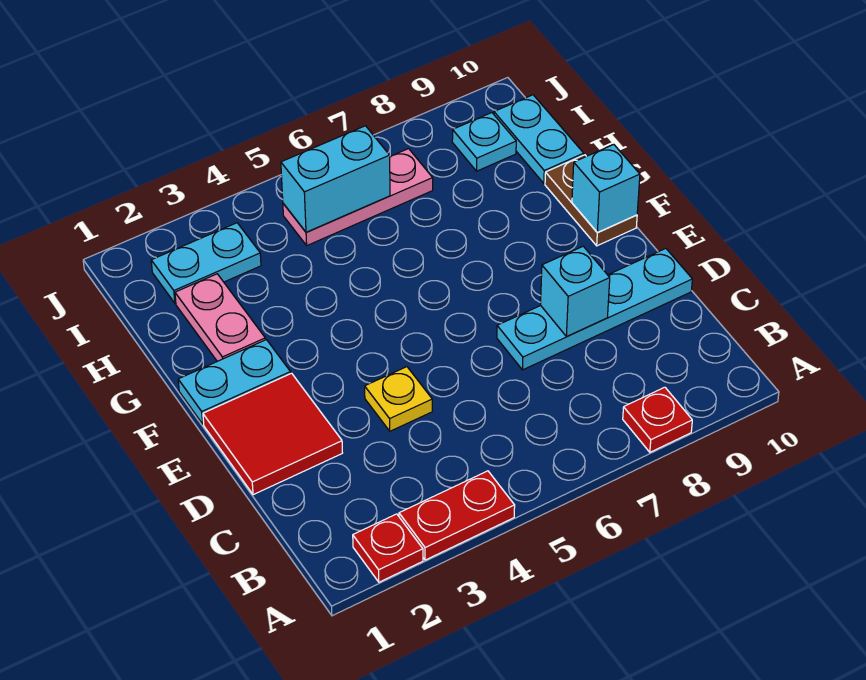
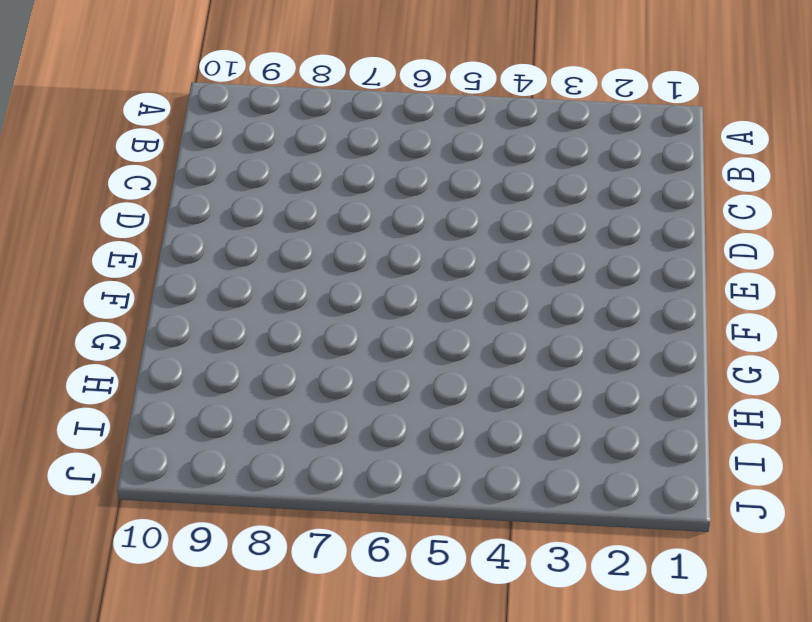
none -> red 1x1 plate [353,514,423,582]
none -> red 1x2 plate [399,471,515,560]
none -> red 1x1 plate [623,387,692,452]

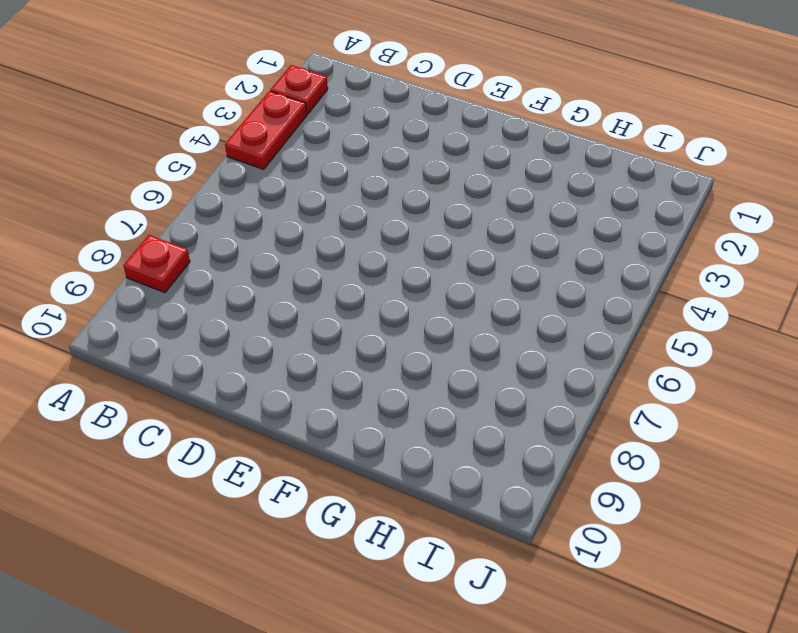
none -> red 2x2 tile [203,373,342,495]
none -> yellow 1x1 plate [365,367,432,431]
none -> cyan 1x4 plate [497,248,692,370]

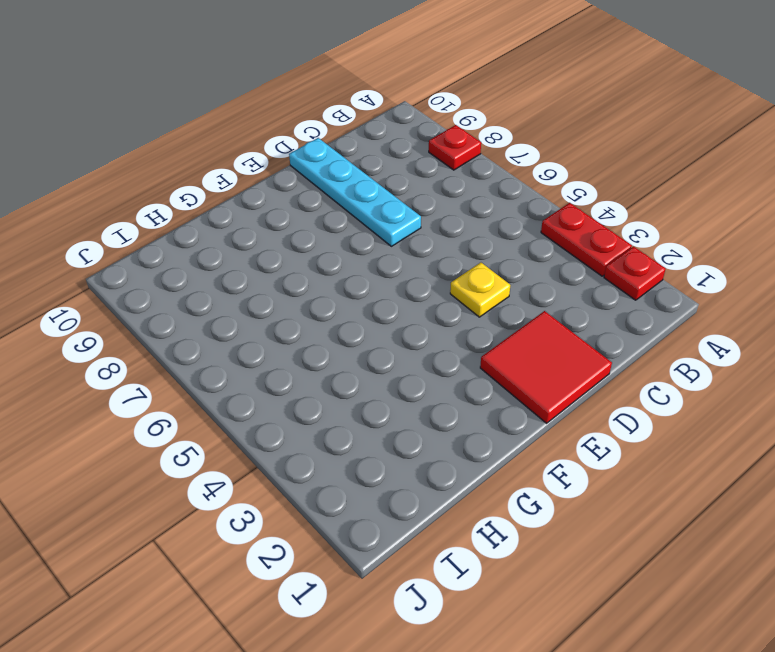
none -> cyan 1x2 plate [178,340,291,424]
none -> brown 1x2 plate [545,155,637,246]
none -> pink 1x2 plate [175,274,265,361]

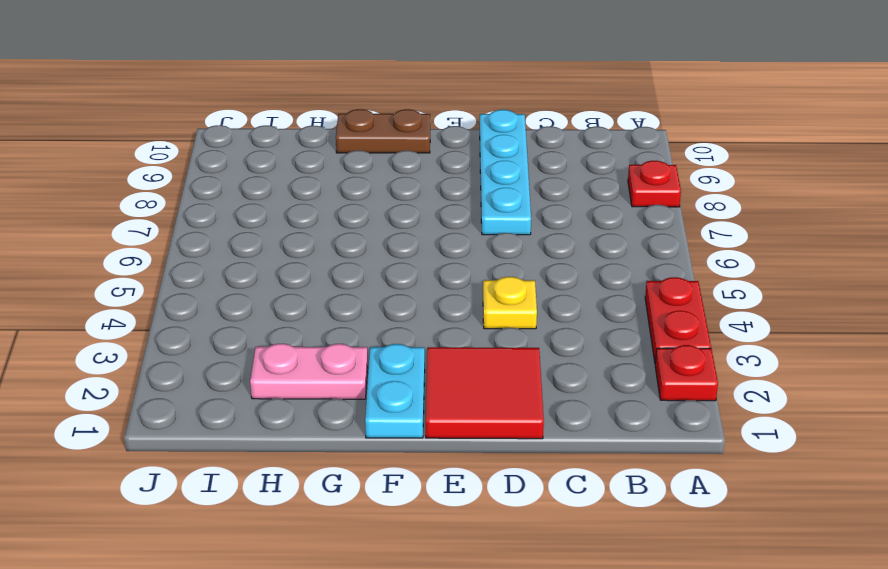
none -> cyan 1x2 plate [494,95,584,183]
none -> cyan 1x2 plate [151,223,261,303]
none -> pink 1x3 plate [283,149,433,245]

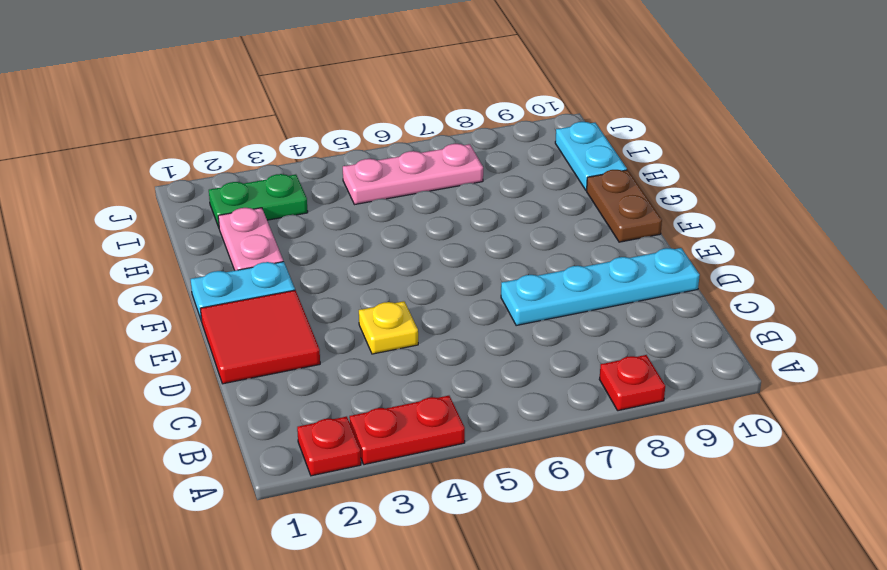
green 1x2 plate [209,174,308,227] -> cyan 1x2 plate [151,223,261,303]
none -> cyan 1x1 plate [452,113,516,171]
none -> cyan 1x1 brick [541,246,610,337]
none -> cyan 1x1 brick [572,145,640,232]

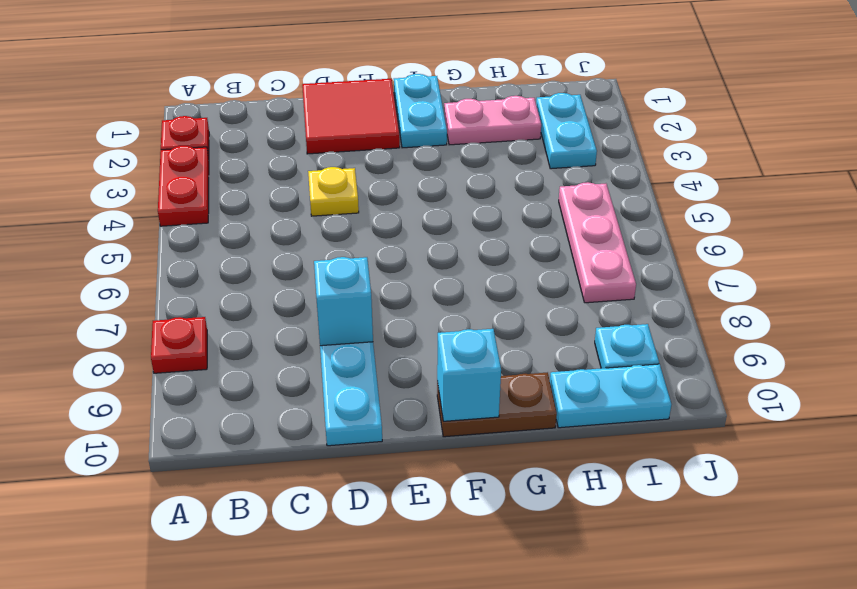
none -> cyan 1x2 brick [281,126,390,232]

